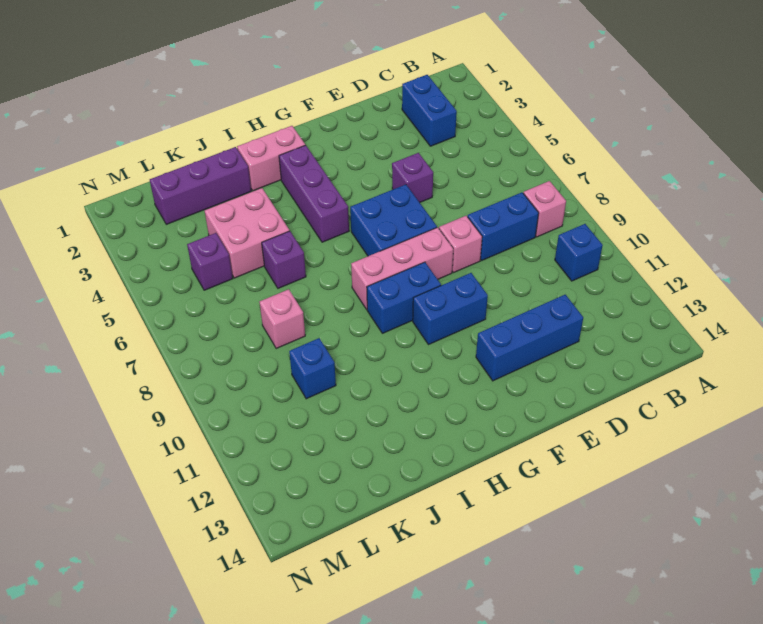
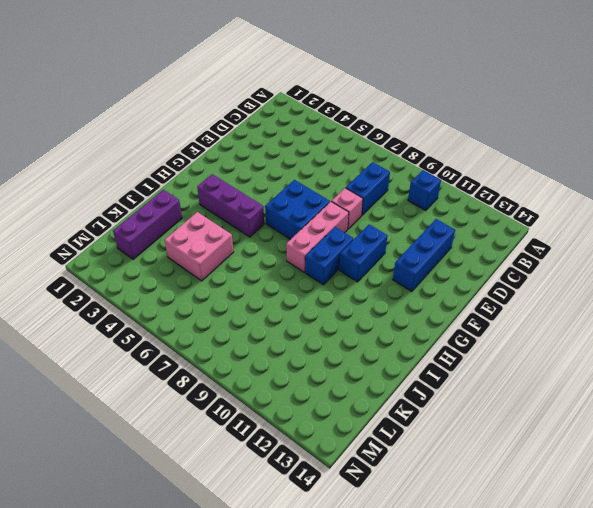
none -> pink 1x1 brick [523,181,566,237]
none -> blue 1x2 brick [402,75,457,146]
none -> purple 1x1 brick [392,153,433,203]

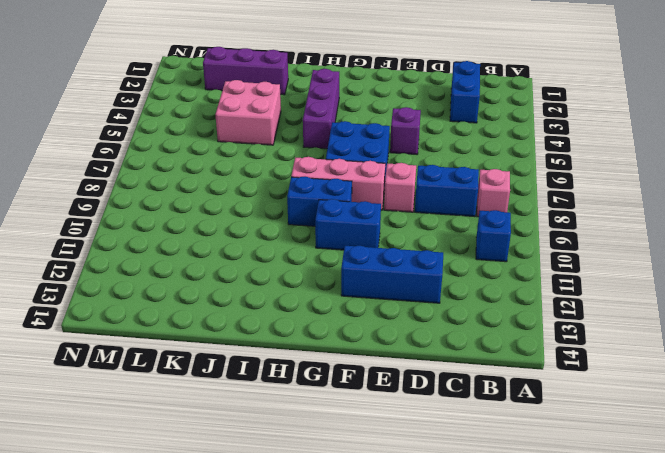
none -> pink 1x2 brick [237,126,305,191]
none -> purple 1x1 brick [262,231,306,288]
none -> pink 1x1 brick [259,289,305,348]

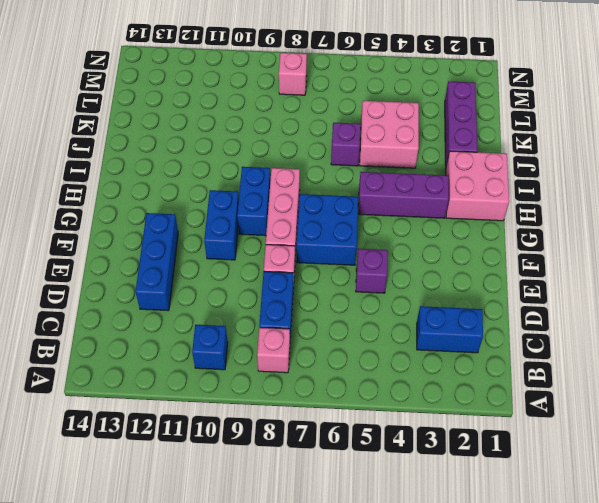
pink 2x2 brick [446,151,509,221] -> pink 1x2 brick [237,126,305,191]
pink 1x1 brick [279,53,307,95] -> pink 1x1 brick moved to [259,289,305,348]
none -> blue 1x1 brick [289,338,336,399]
none -> purple 1x1 brick [187,233,233,290]

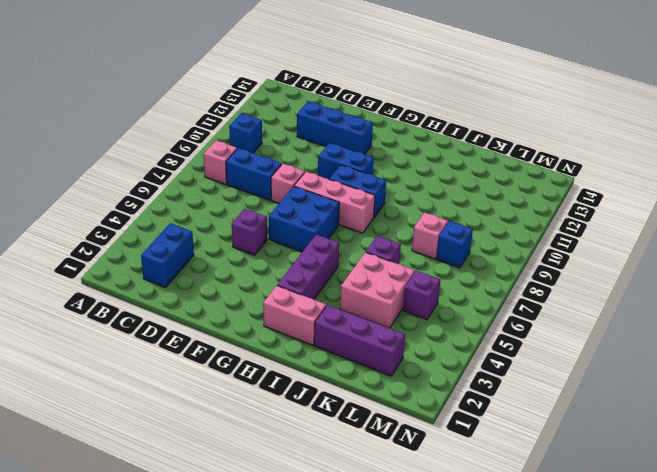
blue 1x1 brick [437,221,473,268] -> blue 1x1 brick moved to [289,338,336,399]

